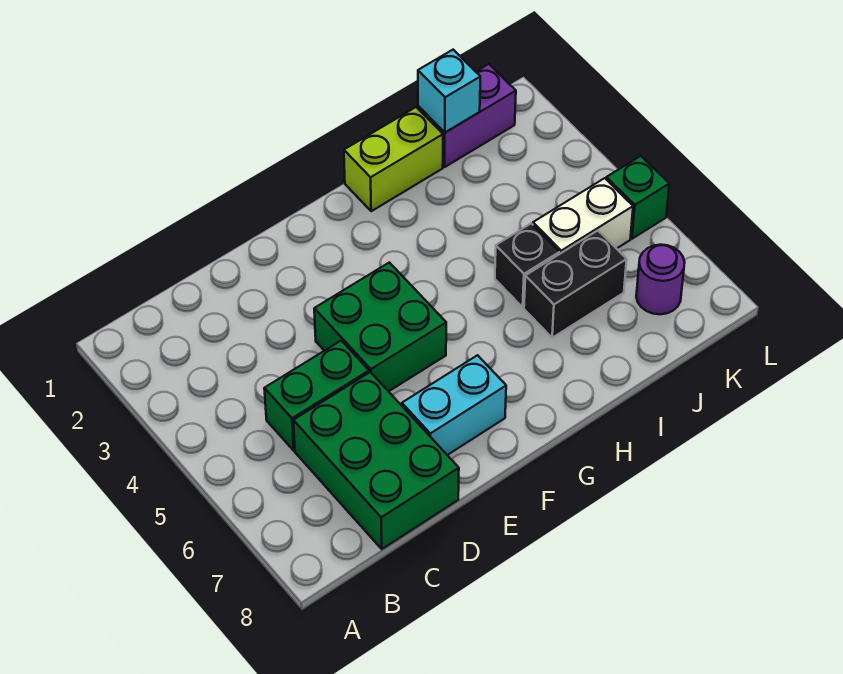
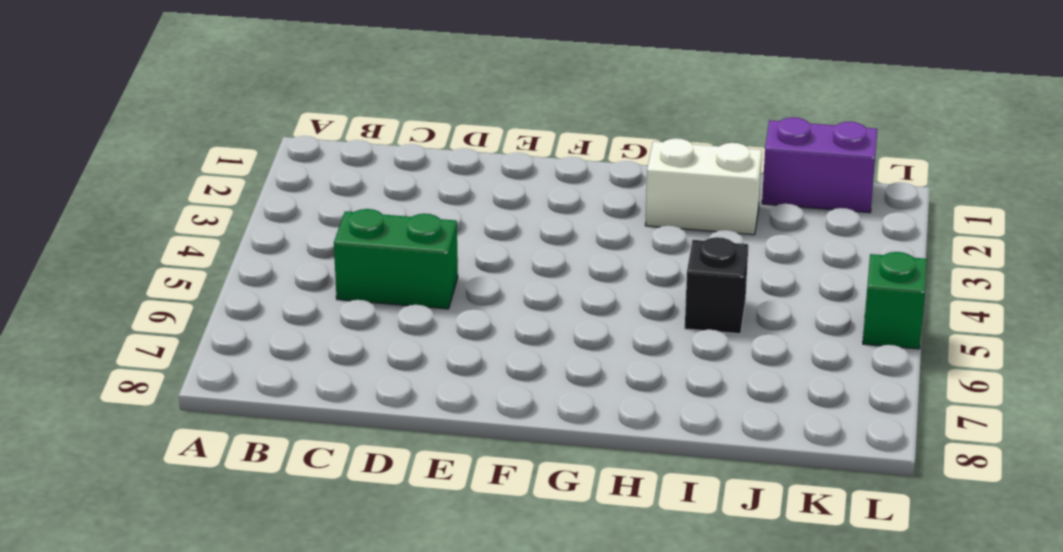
white 1x2 brick [645,138,762,235] -> white 1x2 brick moved to [533,178,633,254]
none -> green 2x3 brick [293,372,459,549]
none -> green 2x2 brick [314,262,446,392]
none -> cyan 1x2 brick [402,355,506,455]

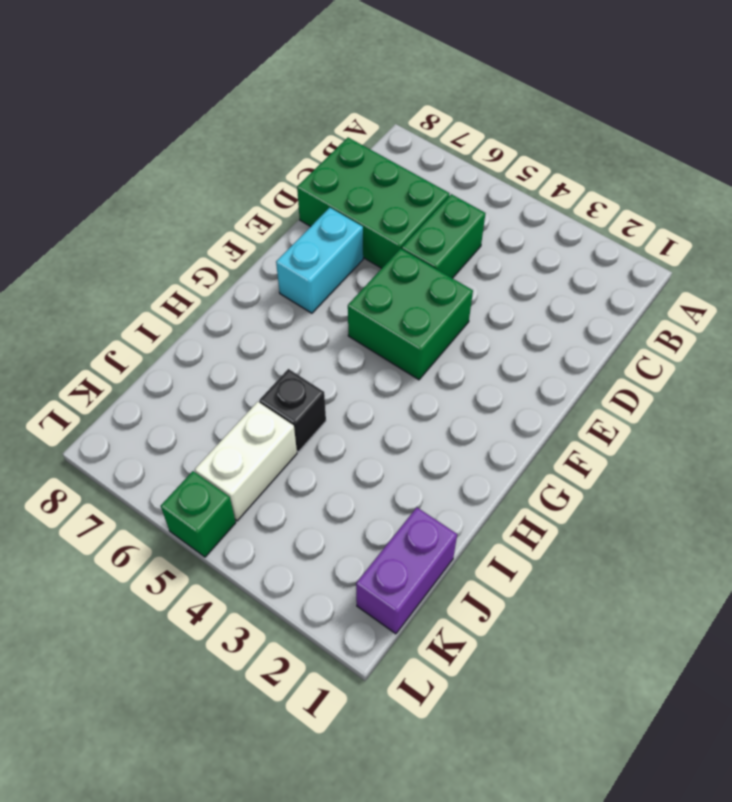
none -> lime 1x2 brick [344,107,443,211]
none -> black 1x2 brick [524,231,627,338]
none -> purple 1x1 round brick [636,245,685,314]

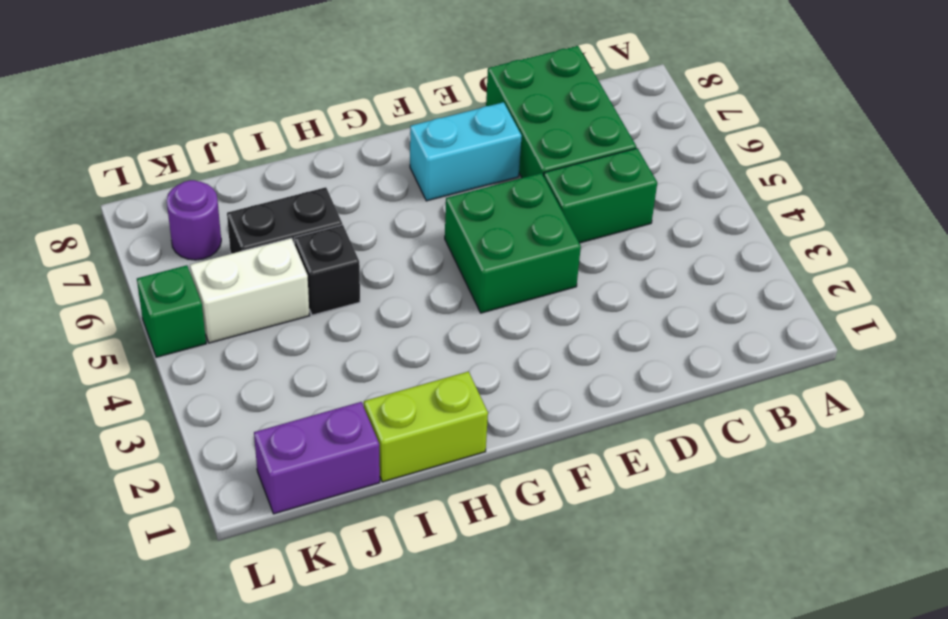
none -> cyan 1x1 brick [418,50,480,132]

